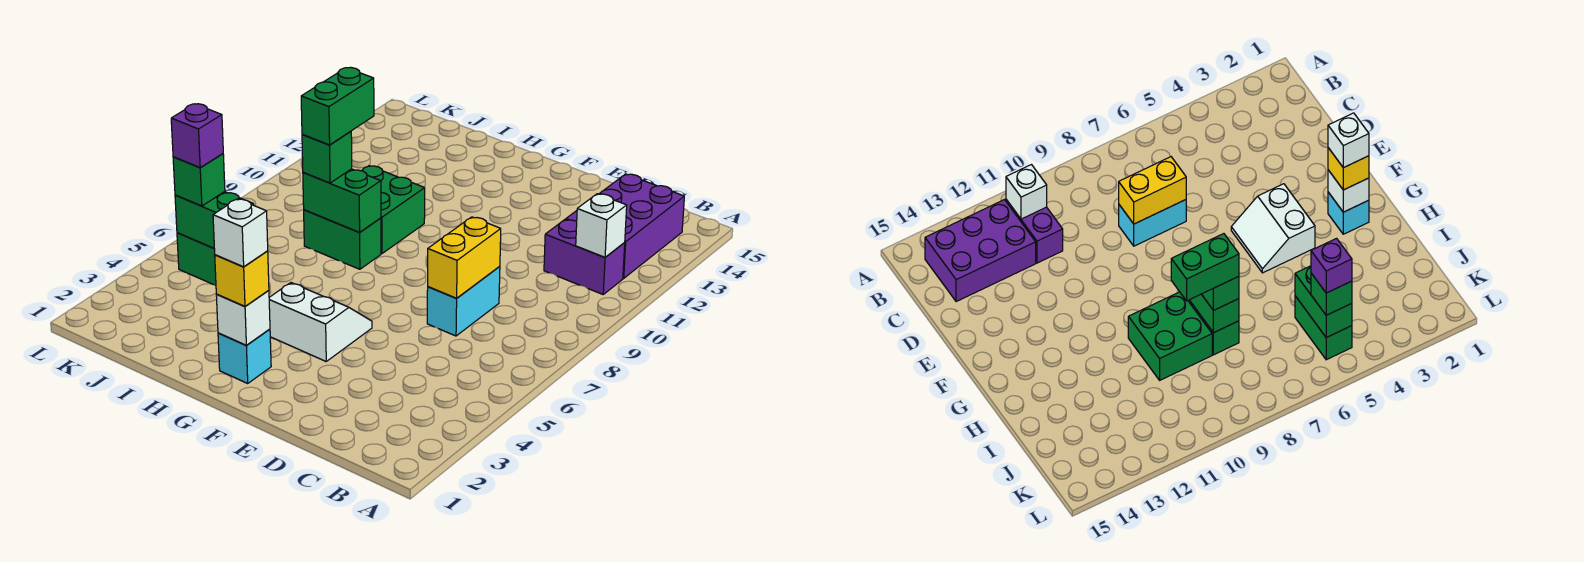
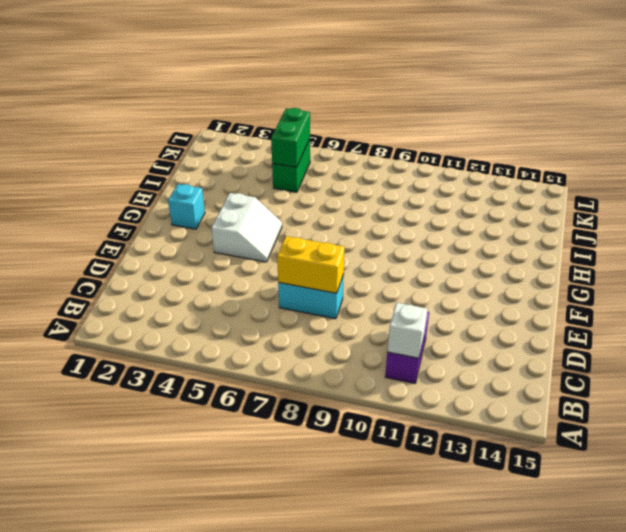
none -> purple 2x3 brick [566,174,684,278]
none -> green 1x2 brick [304,210,381,269]
none -> green 2x2 brick [362,166,425,253]

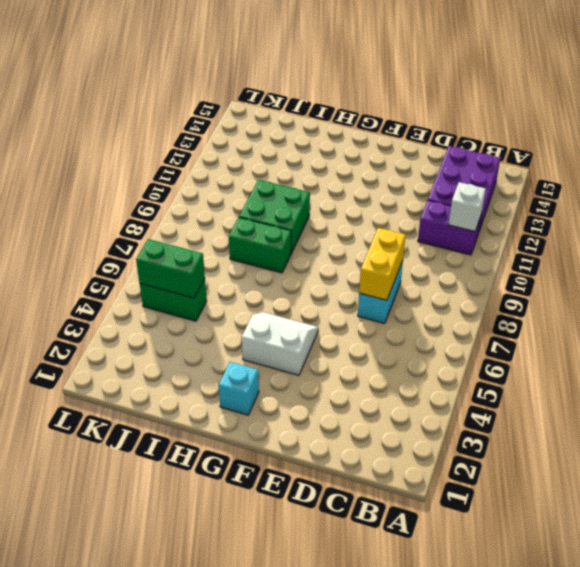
none -> white 1x1 brick [216,290,270,345]
none -> green 1x2 brick [303,169,381,233]
none -> yellow 1x1 brick [215,251,269,306]

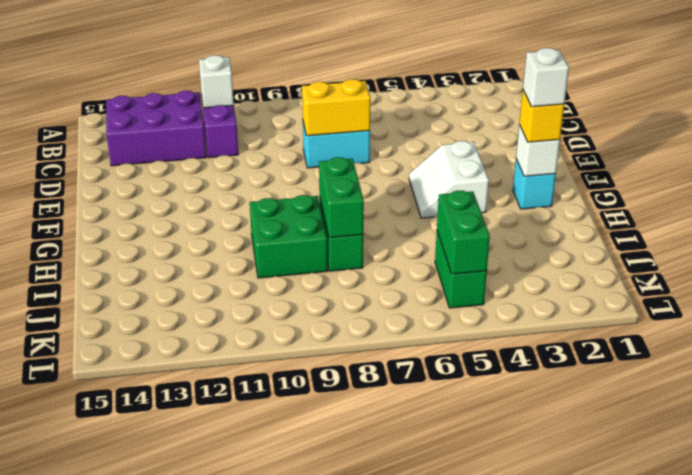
none -> green 1x1 brick [302,132,352,183]
none -> green 1x1 brick [173,154,225,206]
none -> green 1x2 brick [301,67,374,145]

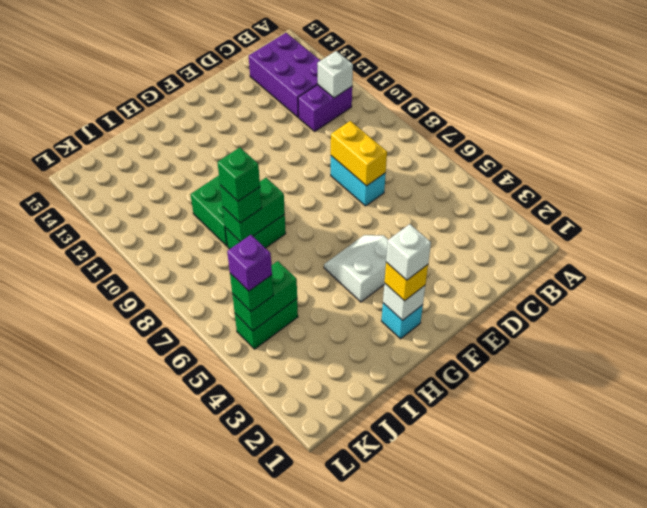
green 1x1 brick [217,148,260,201] -> green 1x2 brick [301,67,374,145]

